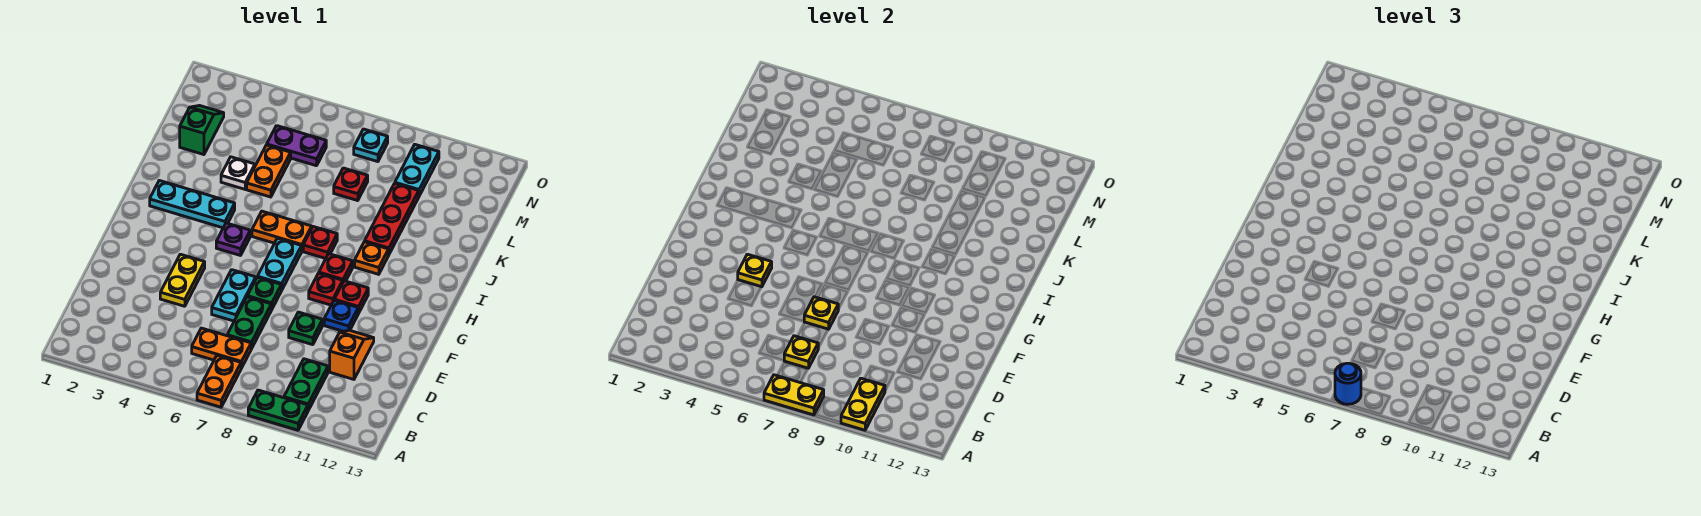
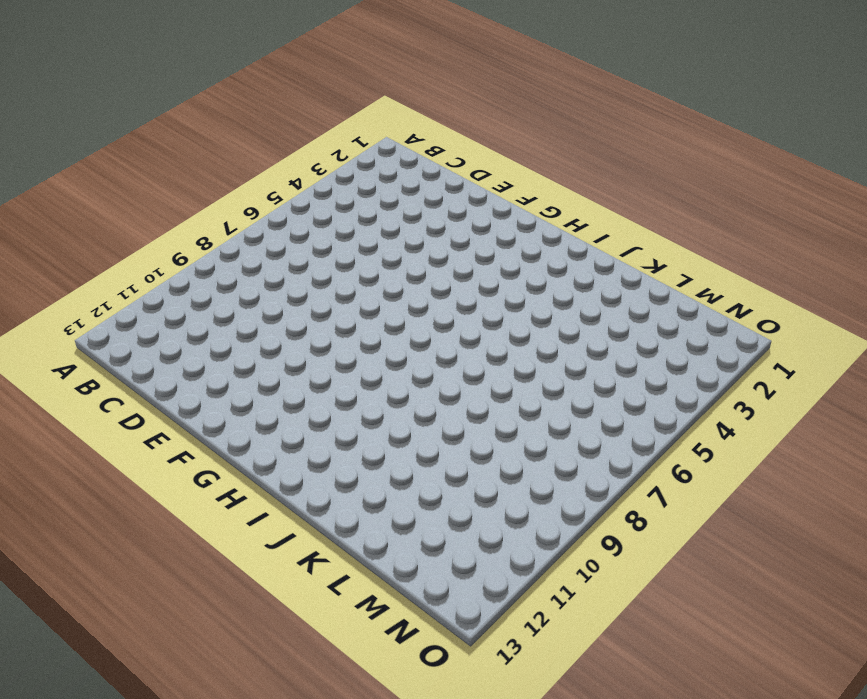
none -> orange 1x2 plate [197,355,241,407]
none -> green 1x2 plate [248,390,308,430]
none -> green 1x2 plate [284,359,328,410]
none -> orange 1x2 plate [192,328,251,368]

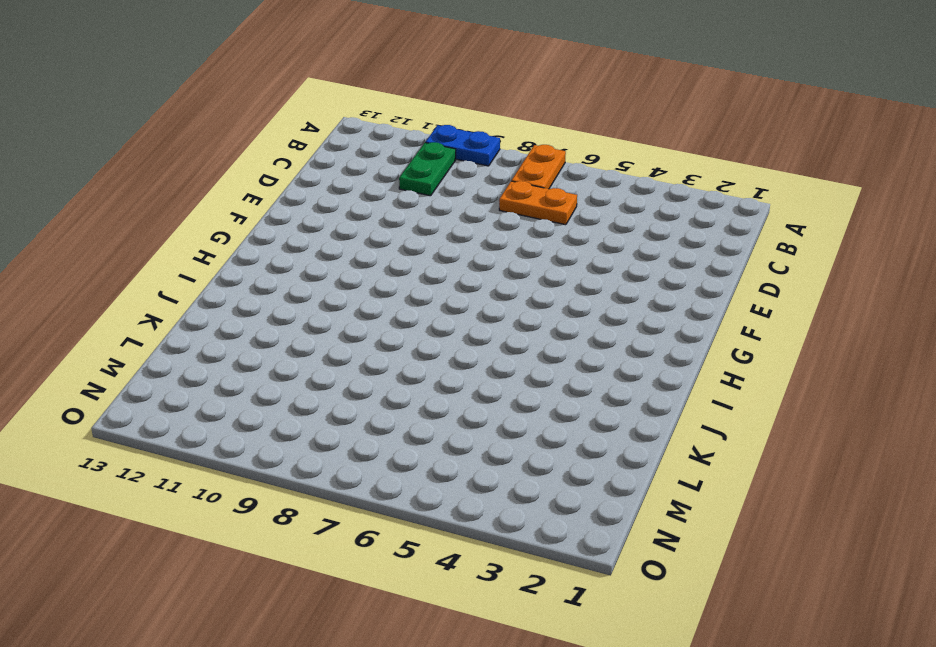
blue 1x2 plate [425,125,500,166] -> green 1x2 plate [248,390,308,430]
none -> green 1x2 plate [227,297,271,349]
none -> orange 1x2 slope [330,330,374,379]
none -> yellow 1x2 plate [160,254,205,306]
none -> cyan 1x2 plate [212,270,256,321]

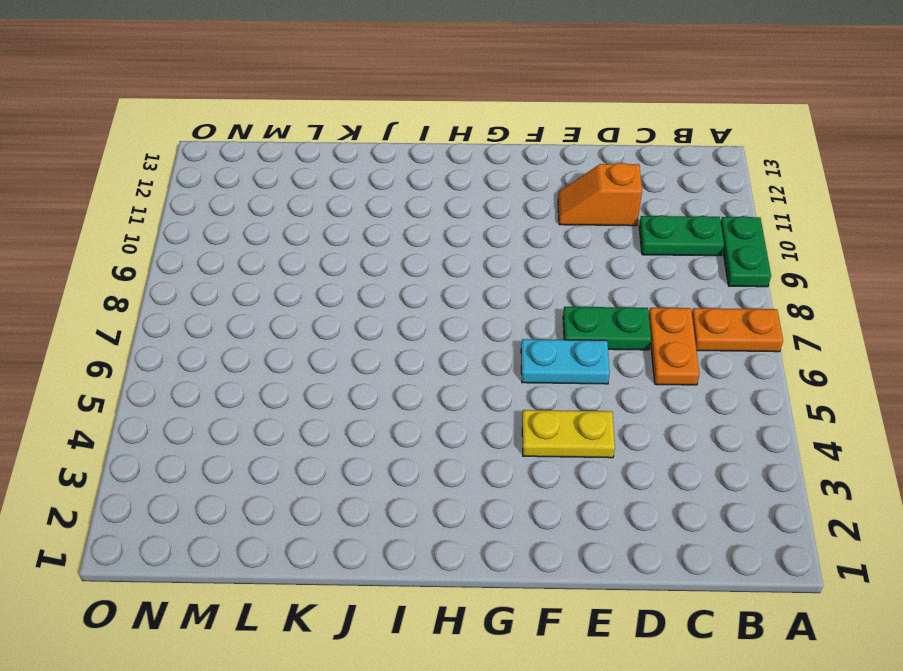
none -> green 1x1 plate [289,312,323,345]
none -> green 1x1 plate [247,277,281,310]
none -> blue 1x1 plate [324,300,358,331]
none -> cyan 1x2 plate [257,238,302,290]

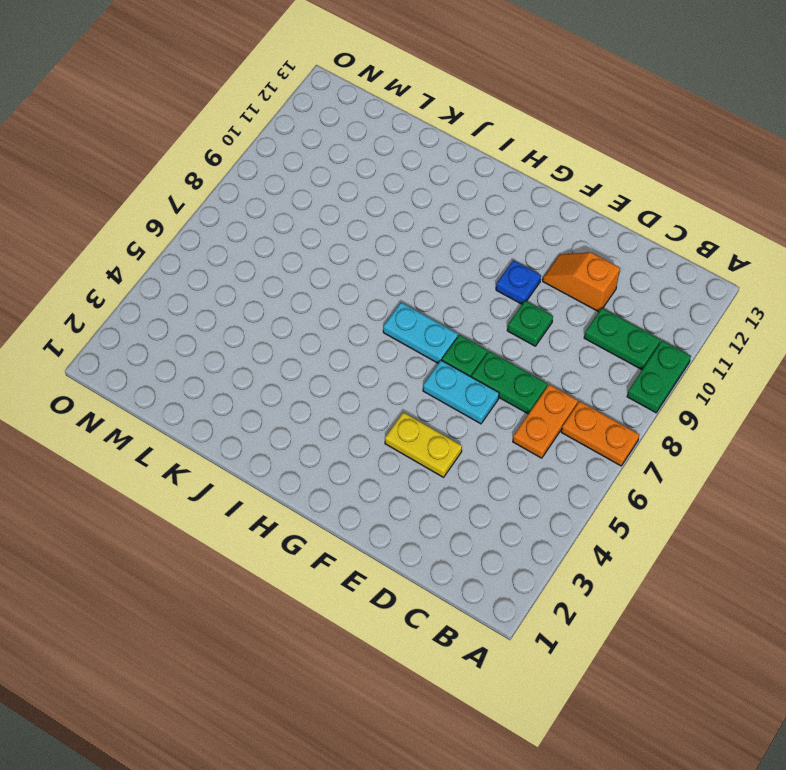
none -> red 1x1 plate [309,273,343,305]
none -> red 1x1 plate [334,281,368,313]
none -> purple 1x1 plate [216,223,250,256]
none -> red 1x1 plate [319,254,353,281]

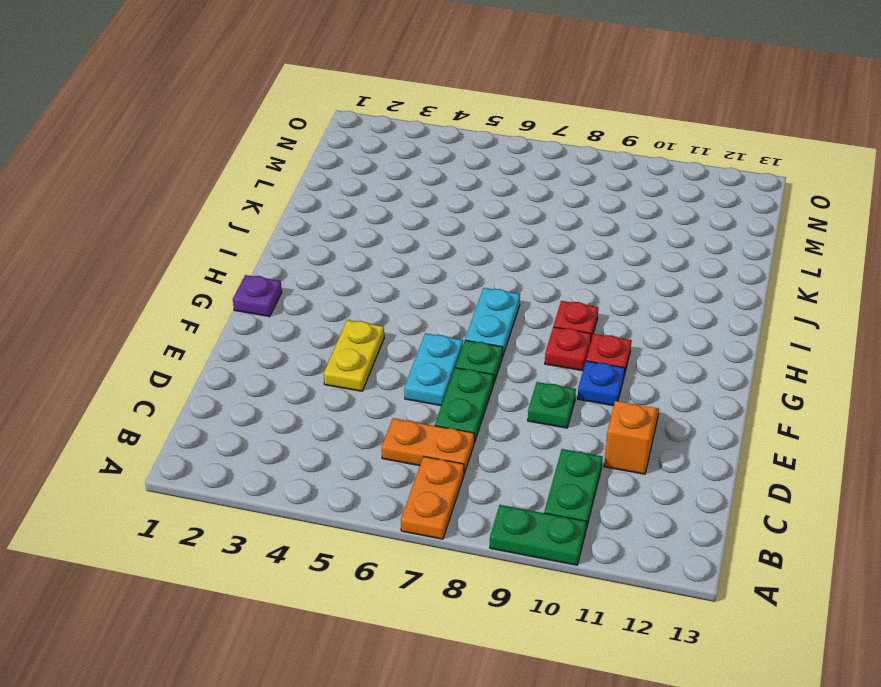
purple 1x1 plate [233,275,282,317] -> purple 1x1 plate moved to [216,223,250,256]
none -> cyan 1x3 plate [150,181,235,228]
none -> orange 1x2 plate [252,211,312,251]
none -> red 1x1 plate [303,227,337,259]
none -> orange 1x1 plate [355,242,389,274]

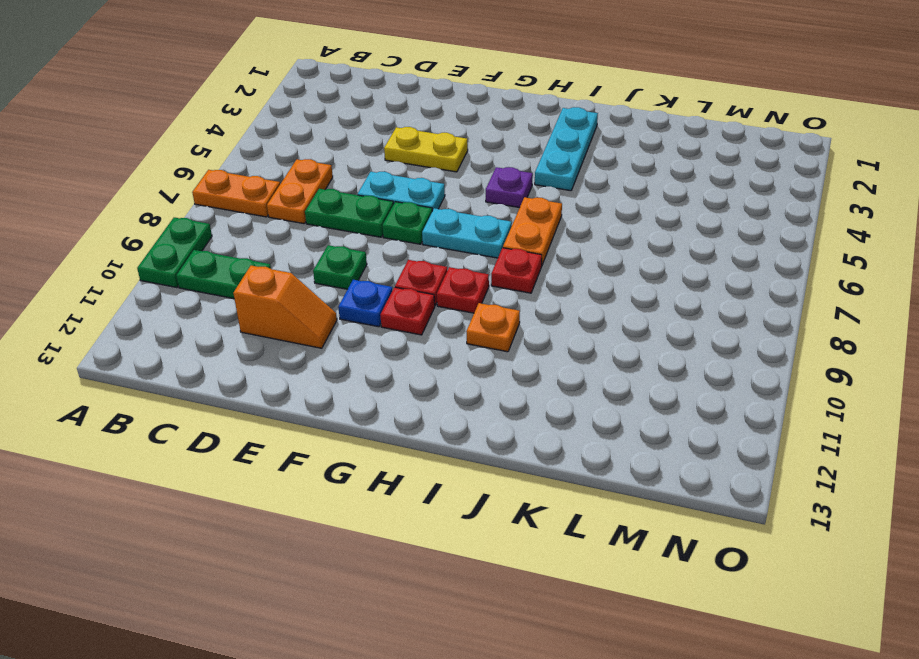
none -> red 1x3 plate [365,183,419,254]
none -> white 1x1 plate [221,157,255,189]
none -> orange 1x2 plate [247,145,291,197]
none -> green 1x2 slope [180,106,224,155]

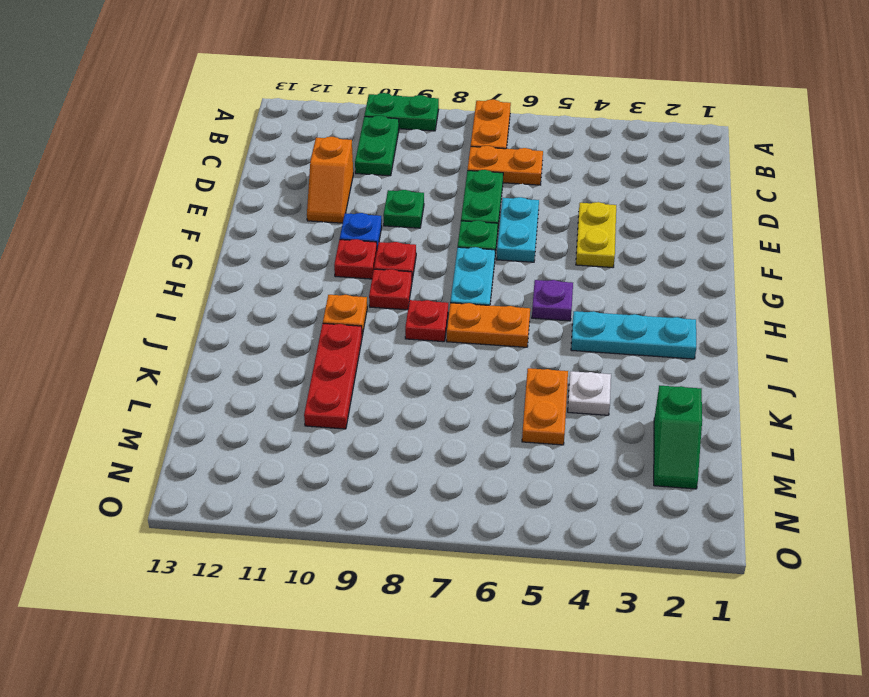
none -> red 1x1 plate [334,168,368,201]
none -> purple 1x2 plate [267,126,326,166]
none -> cyan 1x2 plate [395,145,439,196]
none -> cyan 1x1 plate [354,129,388,162]

